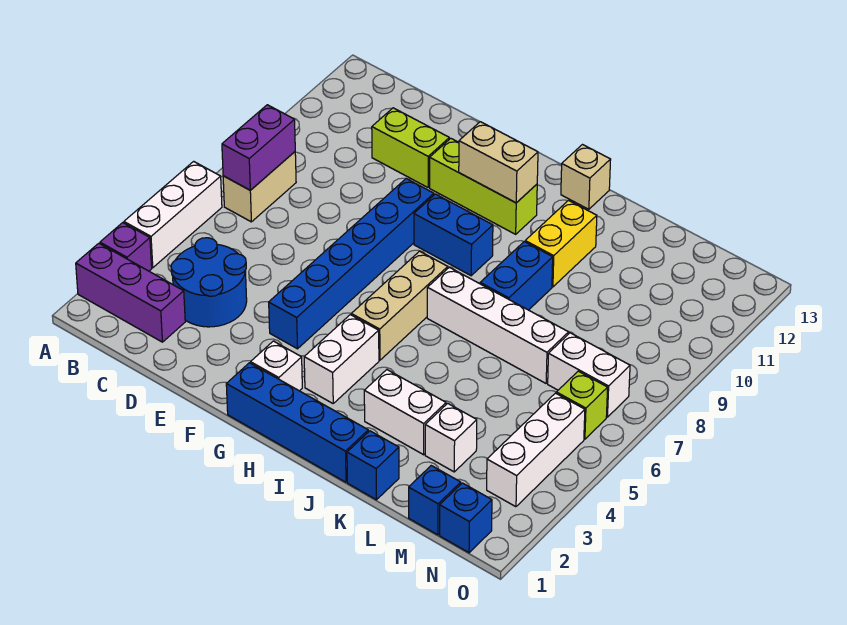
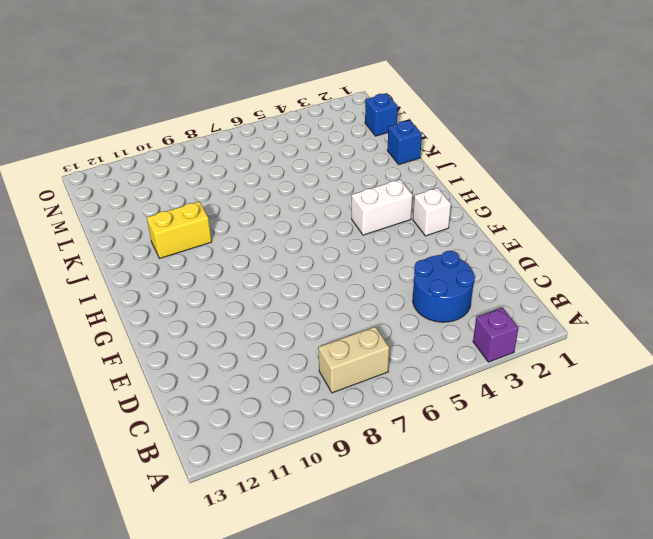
none -> purple 1x3 brick [76,243,185,342]
none -> white 1x3 brick [124,161,222,268]
none -> lime 1x2 brick [372,108,449,187]

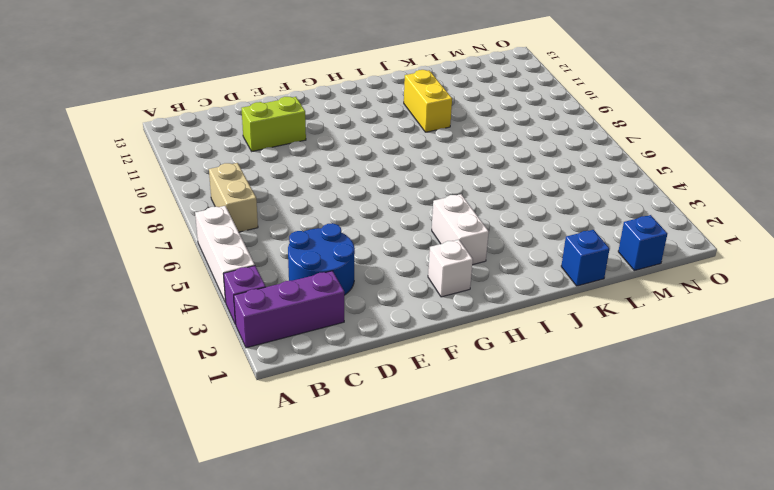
none -> blue 1x6 brick [269,179,434,349]
none -> lime 1x3 brick [430,138,537,234]
none -> blue 1x4 brick [226,363,368,482]

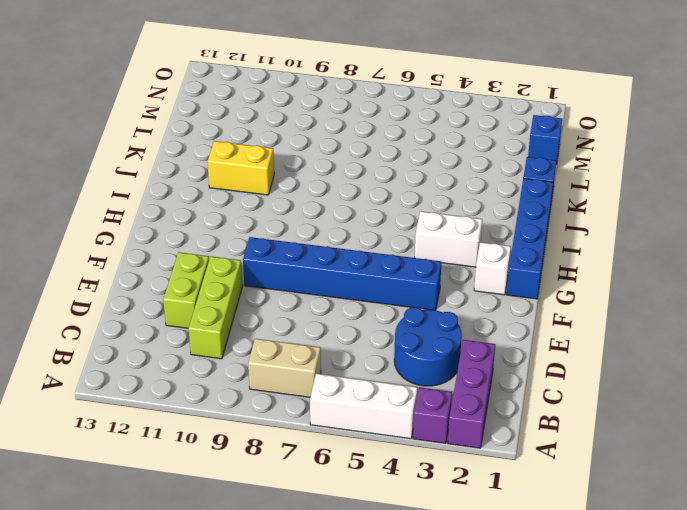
lime 1x3 brick [188,256,242,359] -> lime 1x3 brick moved to [430,138,537,234]
none -> blue 1x2 brick [414,194,493,276]
none -> tan 1x3 brick [351,251,448,360]
none -> white 1x4 brick [427,267,569,383]

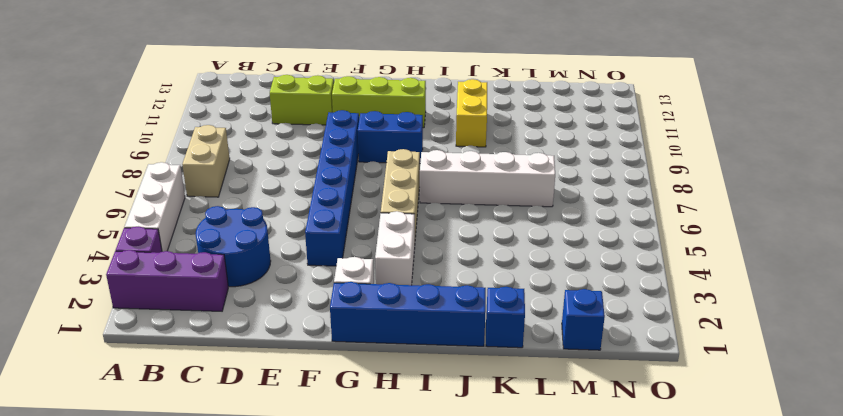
none -> tan 1x1 brick [561,145,611,209]
none -> white 1x2 brick [364,370,446,455]
none -> blue 1x2 brick [480,242,553,310]

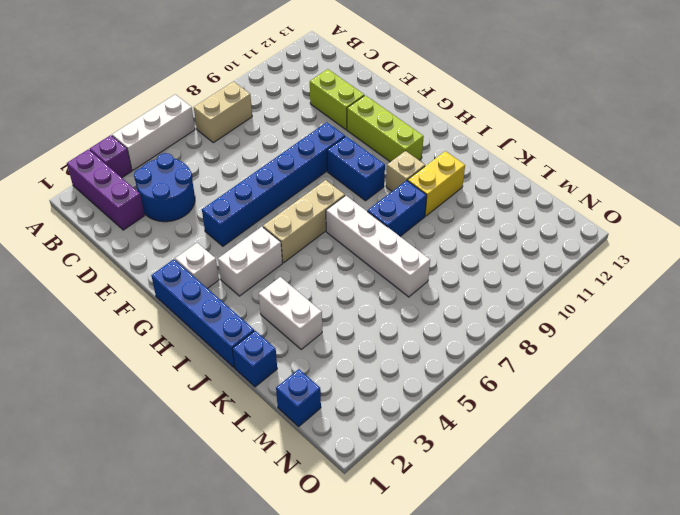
tan 1x1 brick [386,151,425,191] -> tan 1x1 brick moved to [561,145,611,209]
none -> white 1x1 brick [425,403,477,472]
none -> white 1x2 brick [548,333,630,417]
none -> blue 1x1 brick [440,483,492,553]

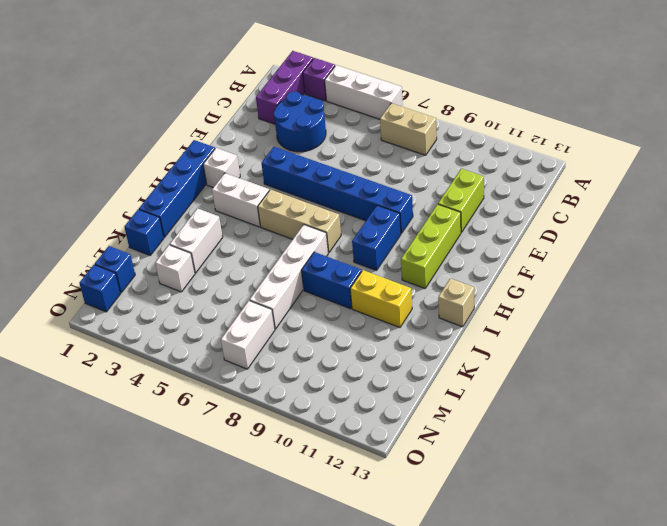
none -> white 1x3 brick [487,393,585,507]
none -> lime 1x1 brick [556,371,608,439]
none -> purple 1x2 brick [222,105,295,190]

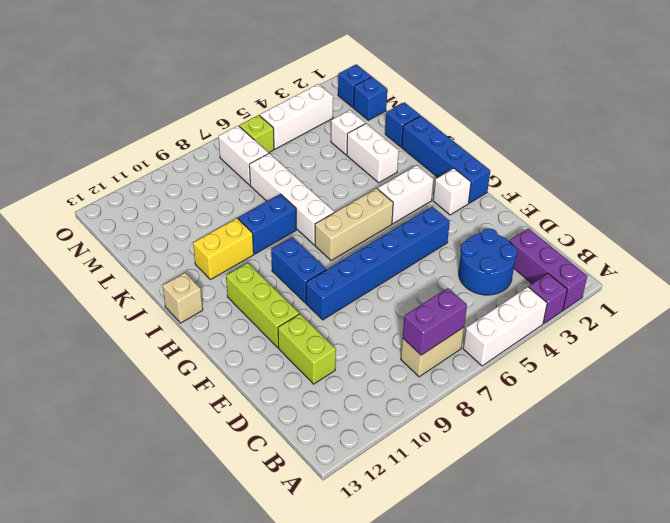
none -> tan 1x2 brick [459,122,538,203]

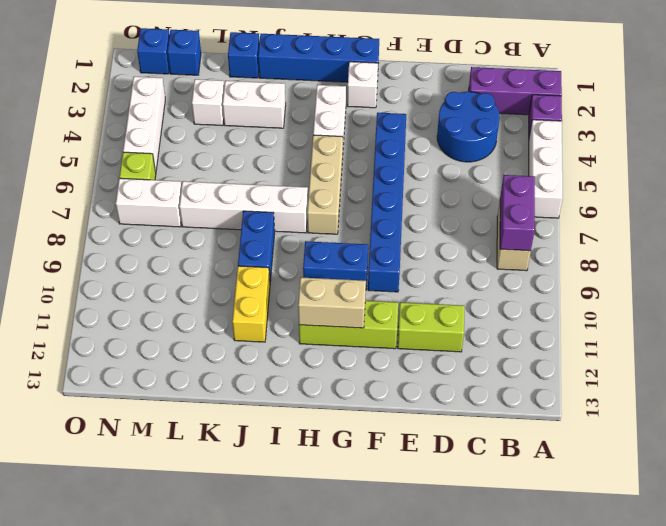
none -> tan 1x1 brick [561,145,611,209]

